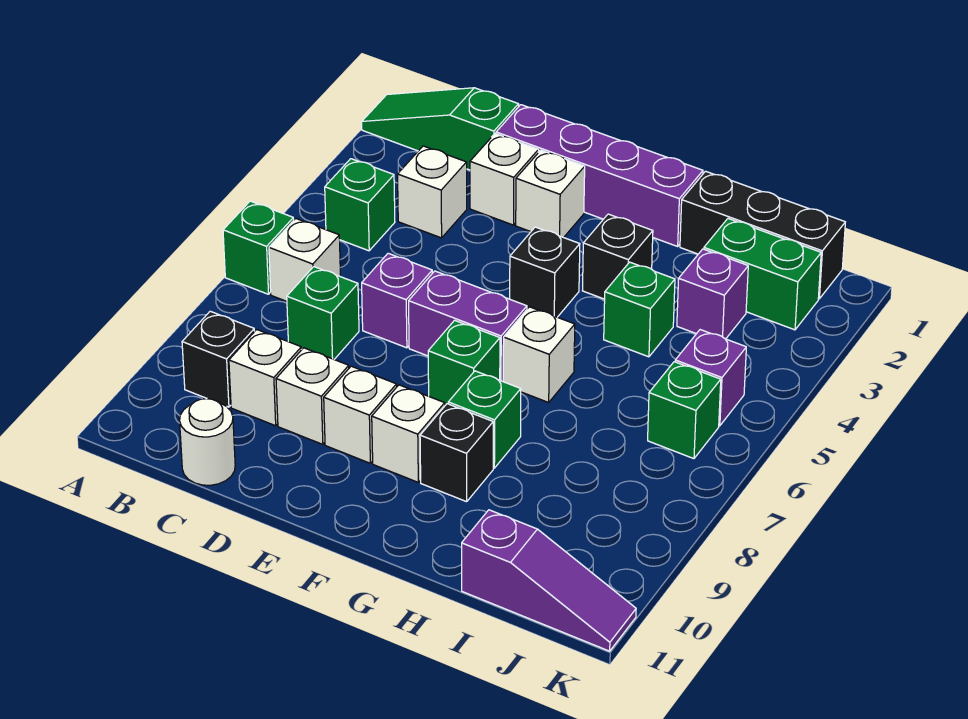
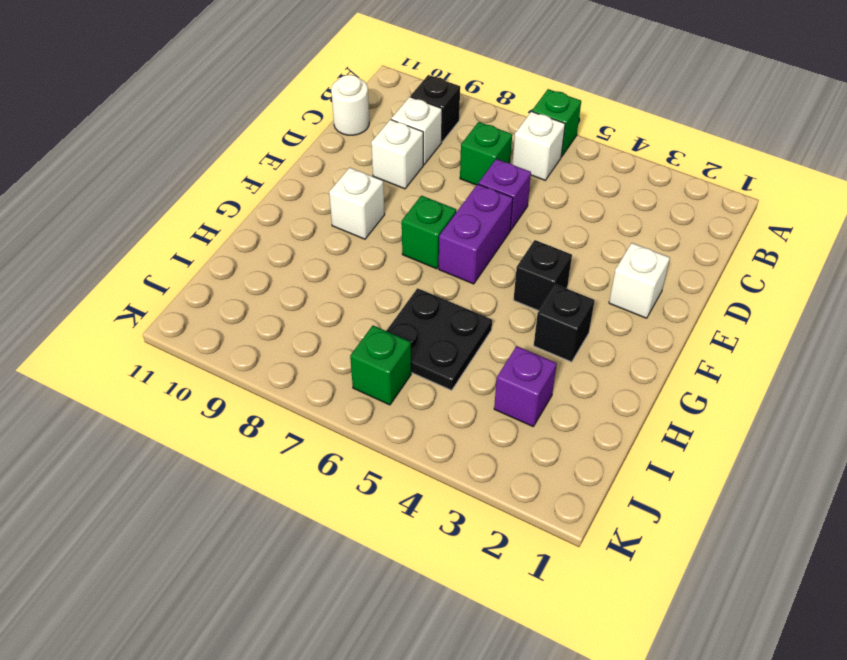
black 2x2 plate [386,288,492,390] -> none
none -> green 1x3 slope [362,88,519,170]
none -> green 1x1 brick [325,159,395,251]
none -> white 1x1 brick [398,146,467,238]
none -> purple 1x4 brick [496,105,703,246]

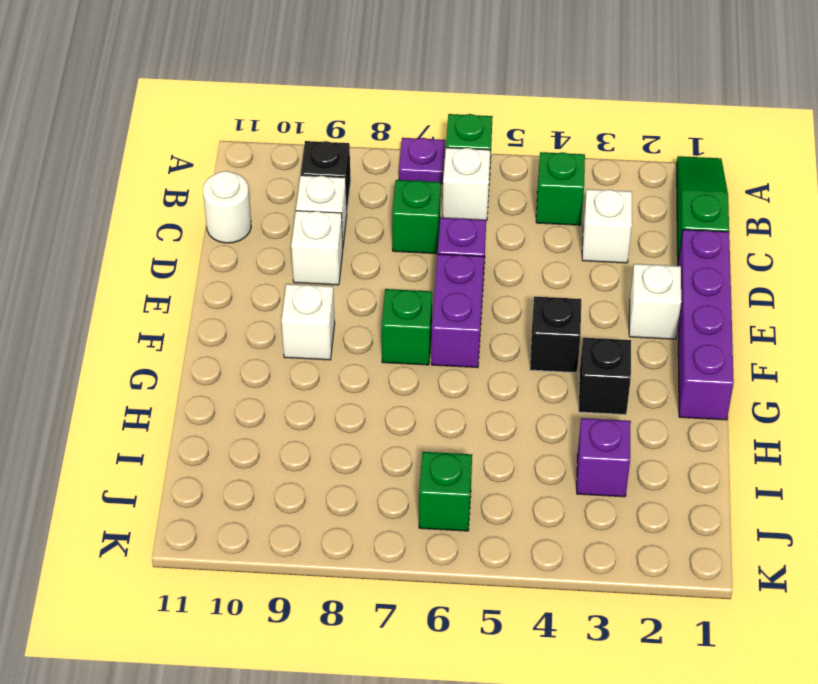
purple 1x1 plate [399,138,446,184] -> none
none -> white 1x1 brick [470,134,539,225]
none -> white 1x1 brick [324,366,397,463]
none -> white 1x1 brick [503,307,575,402]
none -> green 1x1 brick [448,371,521,468]

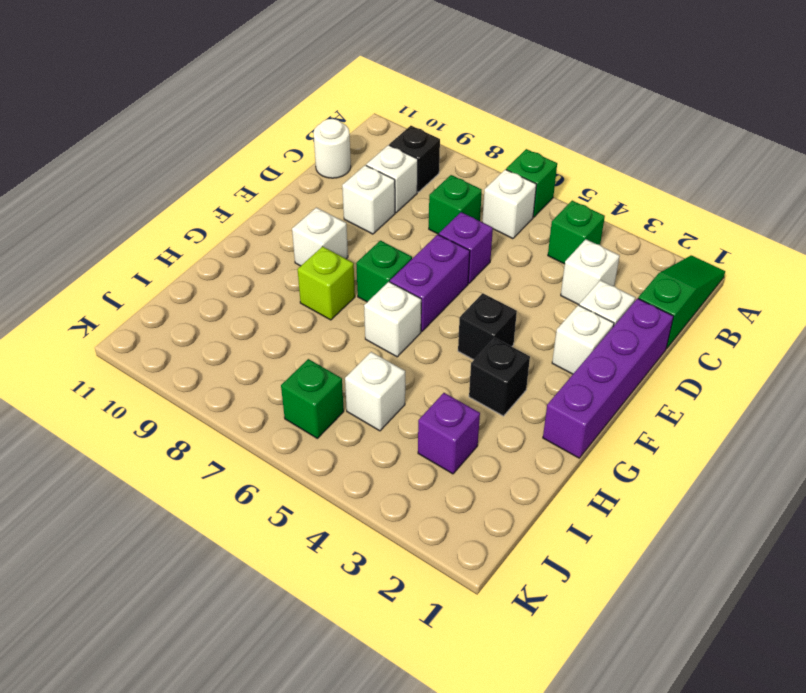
lime 1x1 brick [298,246,355,320] -> green 1x1 brick [448,371,521,468]
white 1x1 brick [345,352,405,431] -> white 1x1 brick moved to [324,366,397,463]
none -> black 1x1 brick [420,404,493,502]
none -> black 1x3 brick [680,171,845,299]
none -> green 1x1 brick [604,262,675,357]
none -> green 1x2 brick [704,219,821,330]

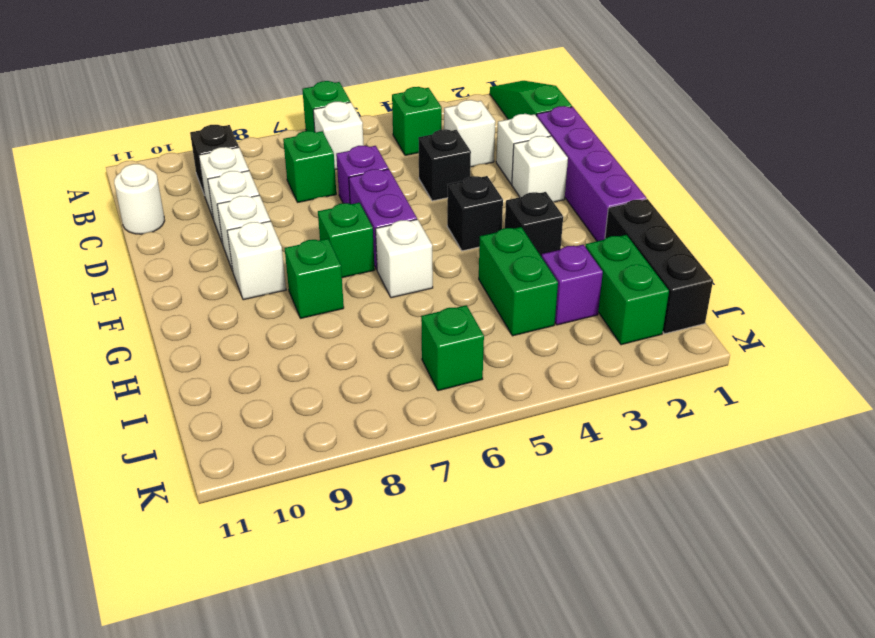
black 1x1 brick [418,129,471,201] -> black 1x1 brick moved to [420,404,493,502]
green 1x2 brick [479,227,558,336] -> green 1x1 brick [604,262,675,357]
none -> purple 1x3 slope [462,510,636,651]
none -> purple 1x1 brick [675,330,746,426]

